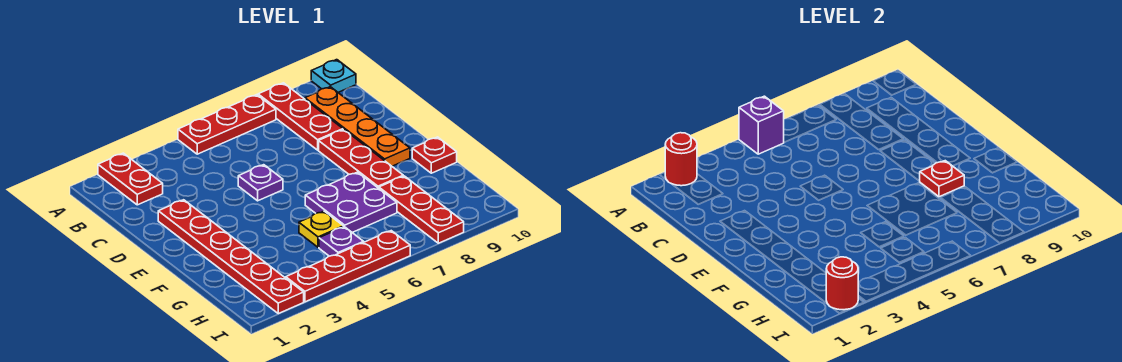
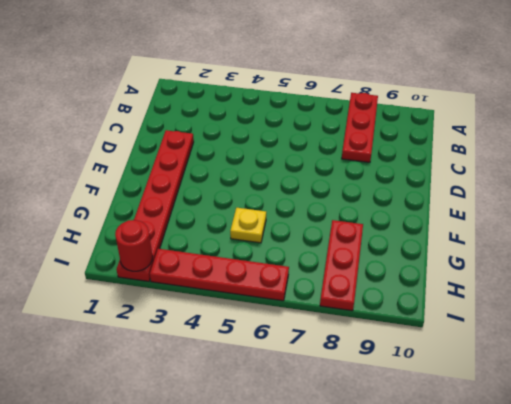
none -> red 1x2 plate [98,153,163,205]
none -> red 1x3 plate [178,95,276,154]
none -> cyan 1x1 plate [311,60,356,92]

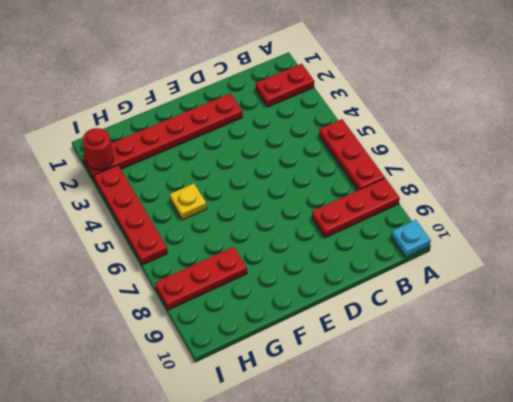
none -> orange 1x4 plate [305,87,410,166]
none -> purple 1x1 plate [238,165,283,201]
none -> red 1x3 plate [319,130,403,188]

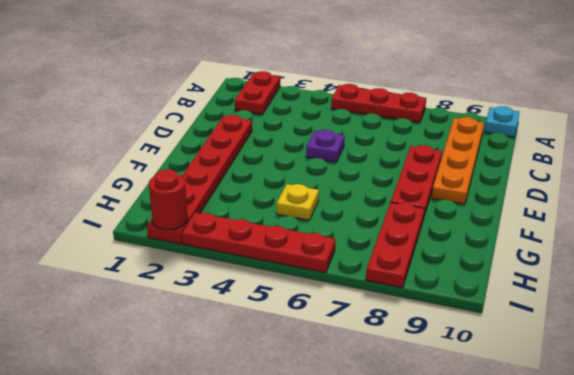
none -> red 1x3 plate [258,83,343,150]
none -> purple 2x2 plate [305,172,397,232]
none -> red 1x1 plate [412,137,457,173]

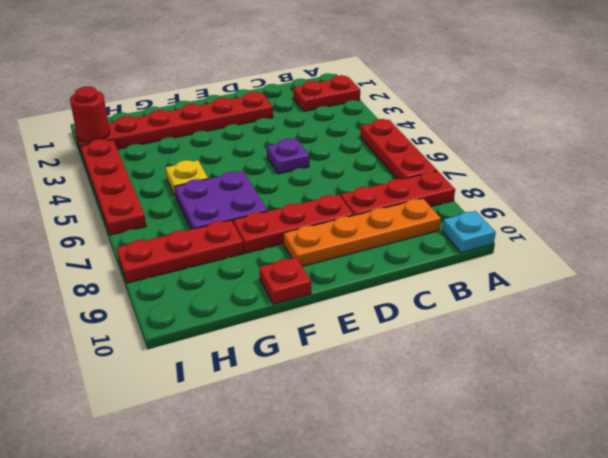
none -> purple 1x1 plate [319,227,364,256]
none -> red 1x1 round brick [665,133,697,186]
none -> purple 1x1 brick [739,96,784,154]

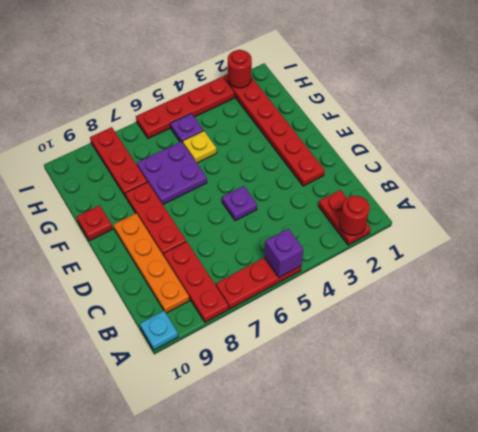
none -> red 1x1 plate [920,161,964,197]

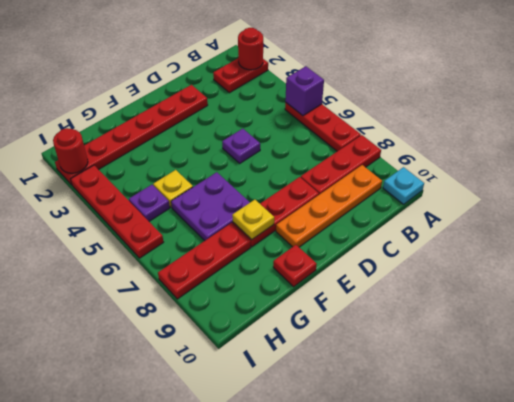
yellow 1x1 plate [232,200,274,240] -> red 1x1 plate [920,161,964,197]

